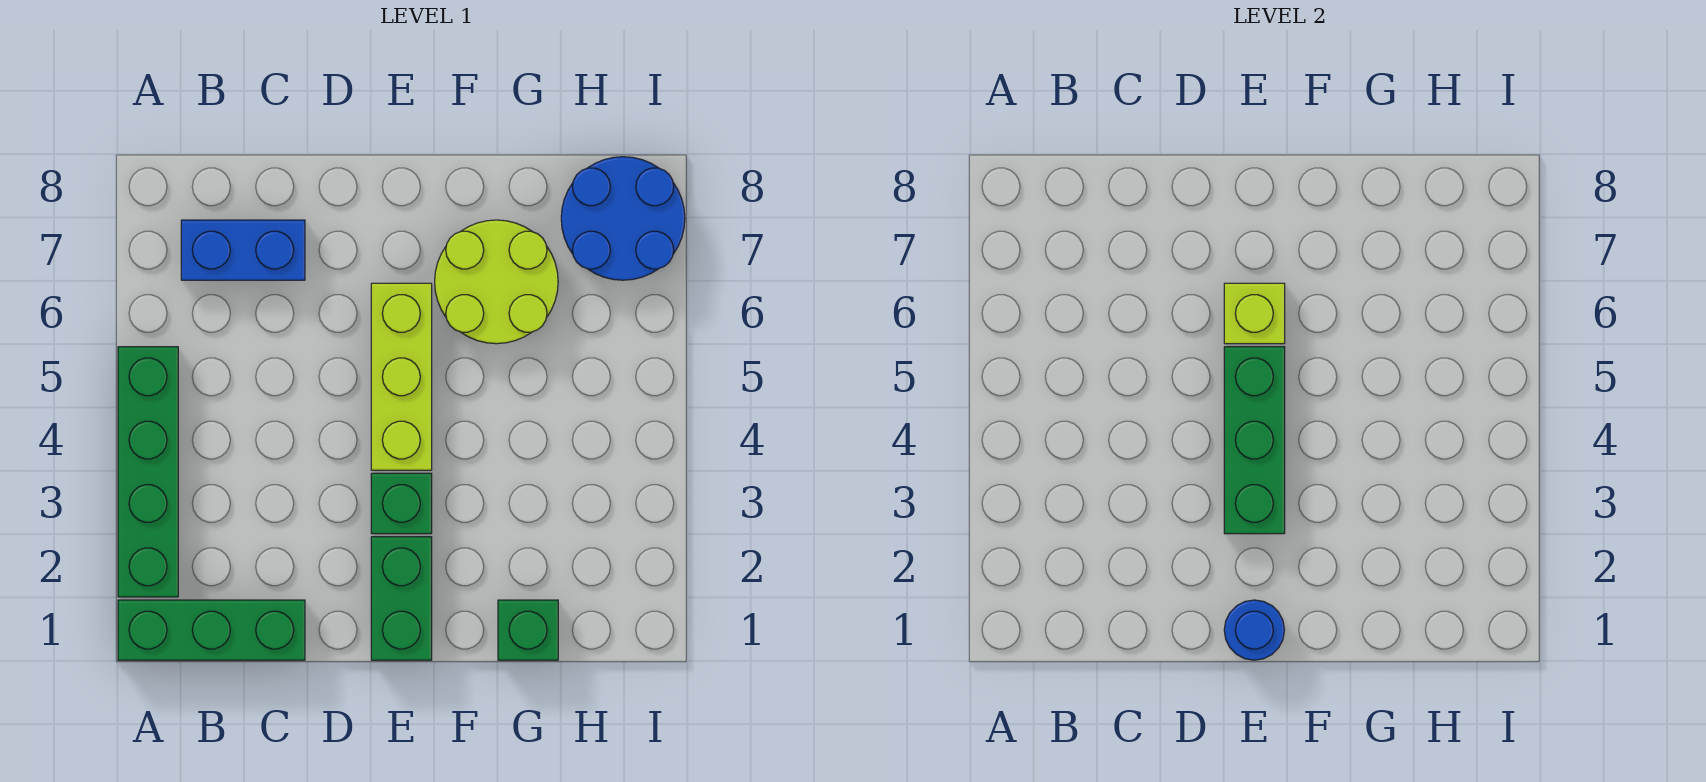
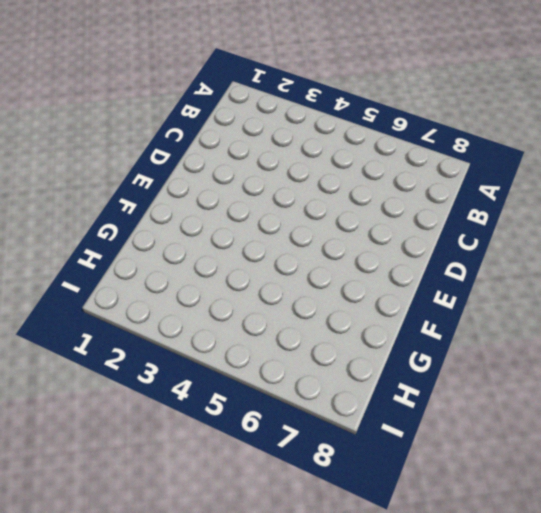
none -> green 1x3 brick [118,600,305,660]
none -> green 1x4 brick [118,347,178,597]
none -> blue 1x2 brick [181,220,305,280]

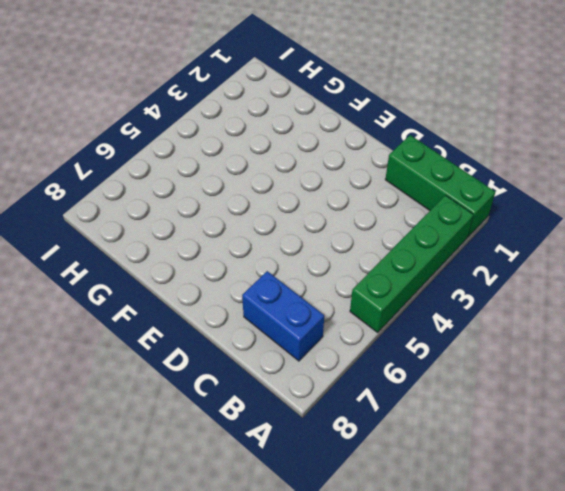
none -> green 1x2 brick [371,537,432,660]
none -> green 1x1 brick [371,473,432,534]
none -> lime 1x3 brick [371,283,432,470]

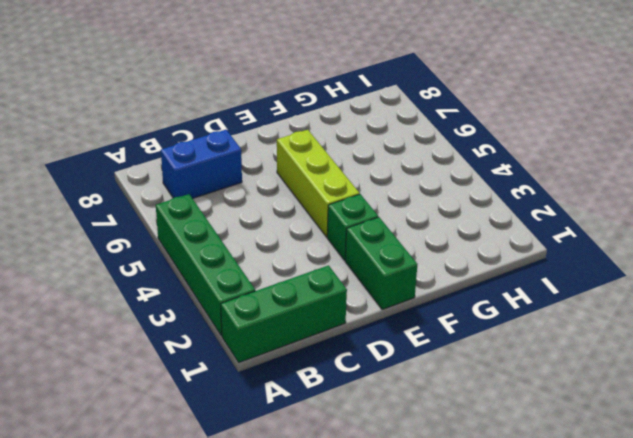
none -> lime 2x2 round brick [435,220,558,344]
none -> green 1x1 brick [498,600,558,660]
none -> blue 2x2 round brick [561,157,685,280]

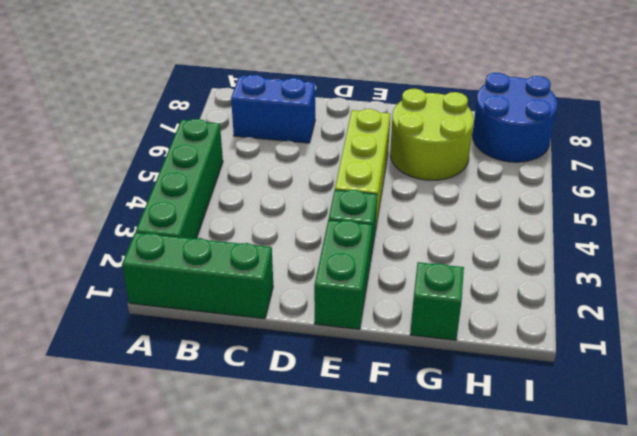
none -> blue 1x1 round brick [1224,600,1284,660]
none -> green 1x3 brick [1224,347,1285,534]
none -> lime 1x1 brick [1224,283,1285,344]

